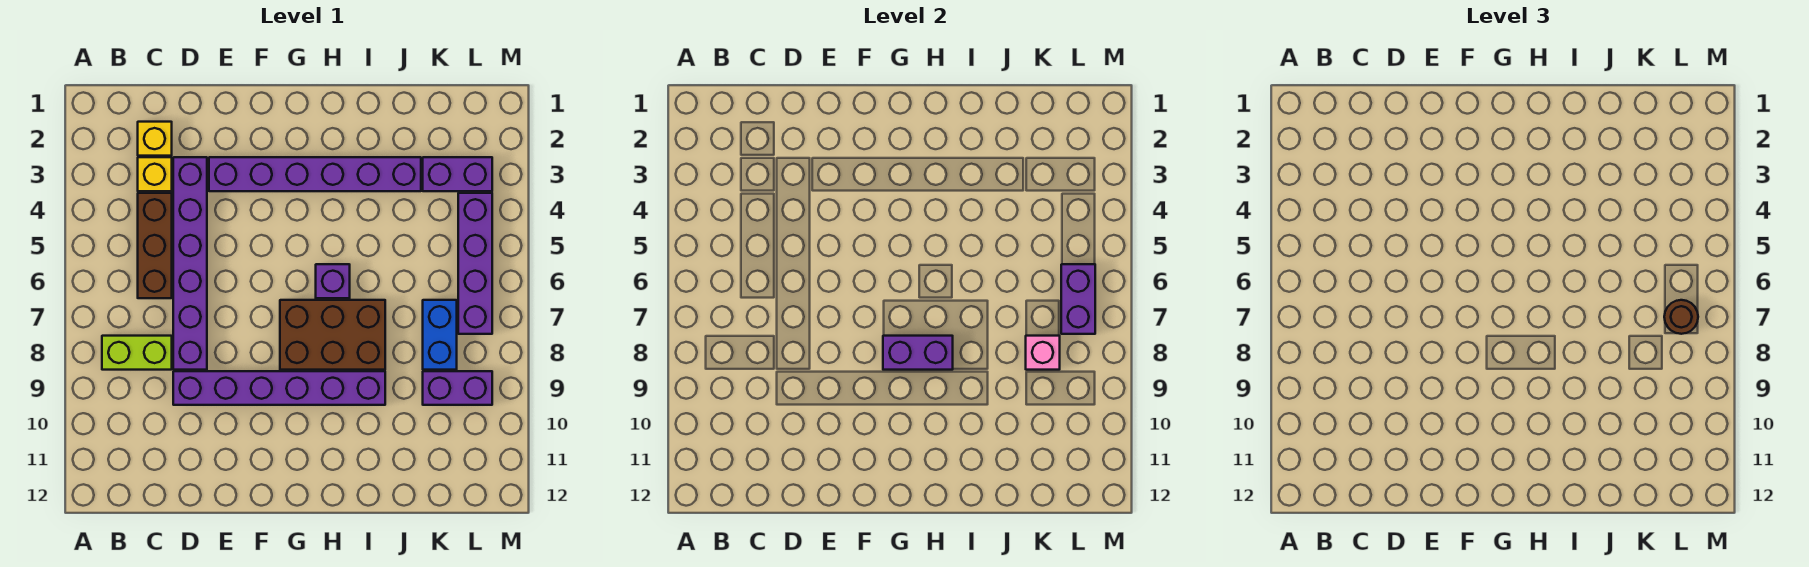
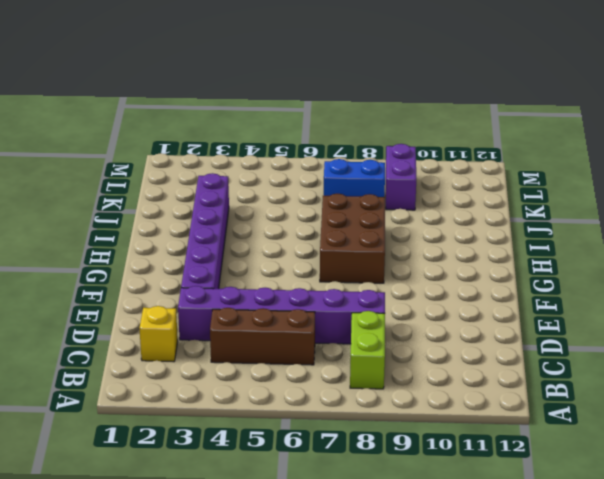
none -> yellow 1x1 brick [138,157,172,191]
none -> purple 1x6 brick [173,371,385,405]
none -> purple 1x1 brick [316,264,350,298]

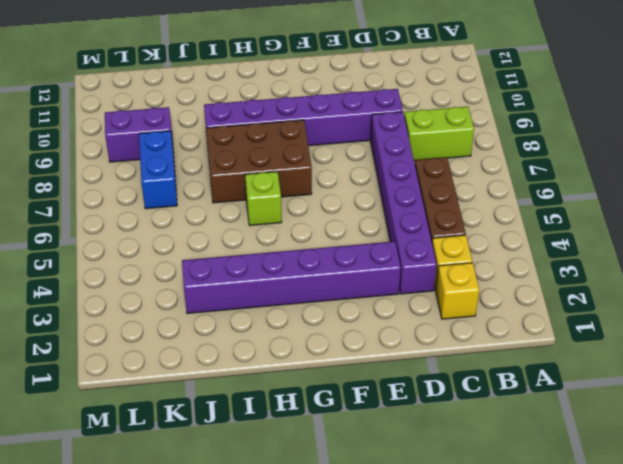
lime 1x1 brick [245,172,282,225] -> purple 1x1 brick [316,264,350,298]
none -> purple 1x2 brick [423,157,492,191]
none -> purple 1x4 brick [458,193,492,334]
none -> purple 1x2 brick [883,336,953,370]

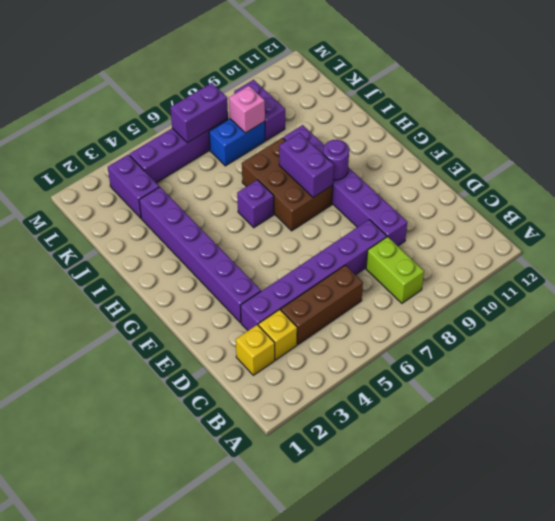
purple 1x1 round brick [323,140,349,180] -> none
none -> brown 1x1 round brick [1664,300,1698,334]

